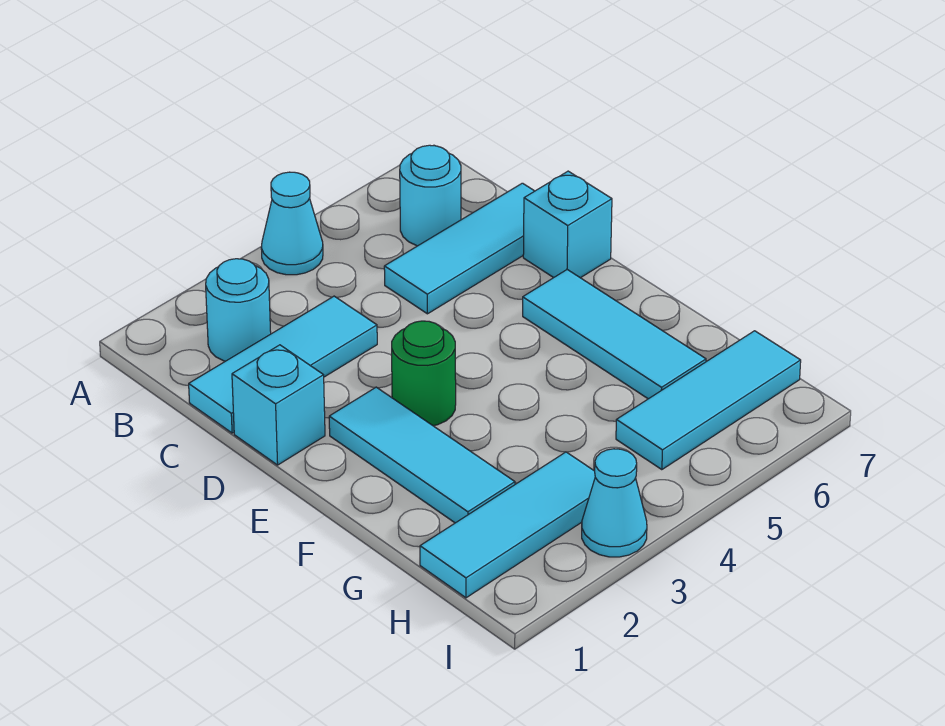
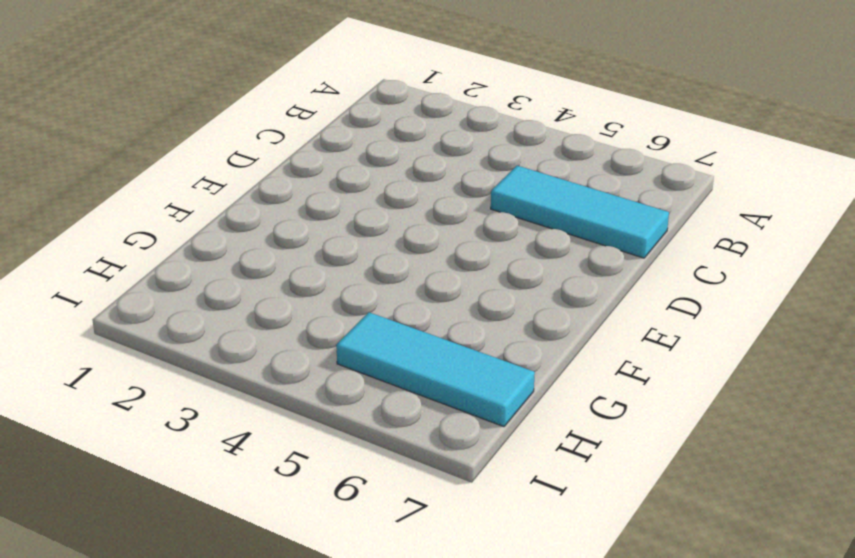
none -> cyan 1x1 cone [261,172,323,275]
none -> cyan 1x1 round brick [206,259,271,361]
none -> cyan 1x1 round brick [400,145,461,246]

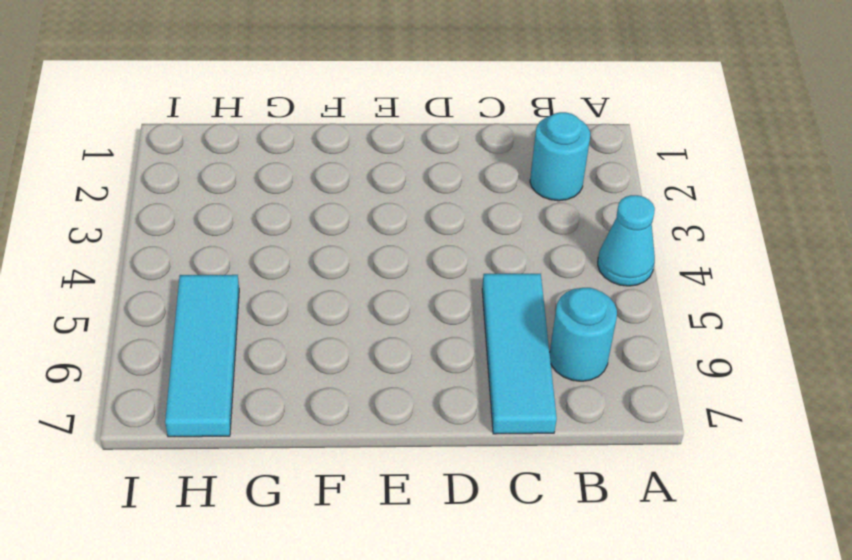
none -> cyan 1x3 tile [189,296,377,433]
none -> cyan 1x1 brick [232,345,325,465]
none -> cyan 1x1 brick [523,171,612,278]

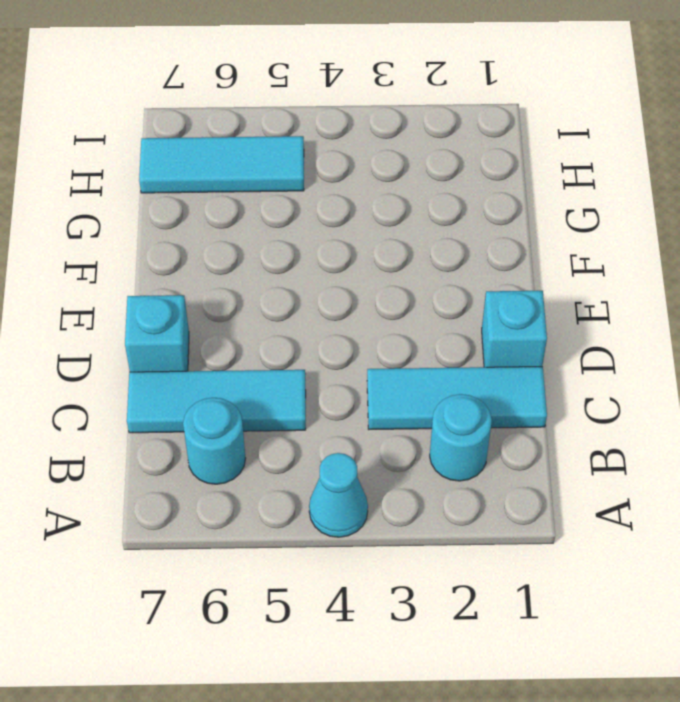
none -> cyan 1x3 tile [329,387,515,523]
none -> green 1x1 round brick [392,321,456,426]
none -> cyan 1x3 tile [523,270,706,399]

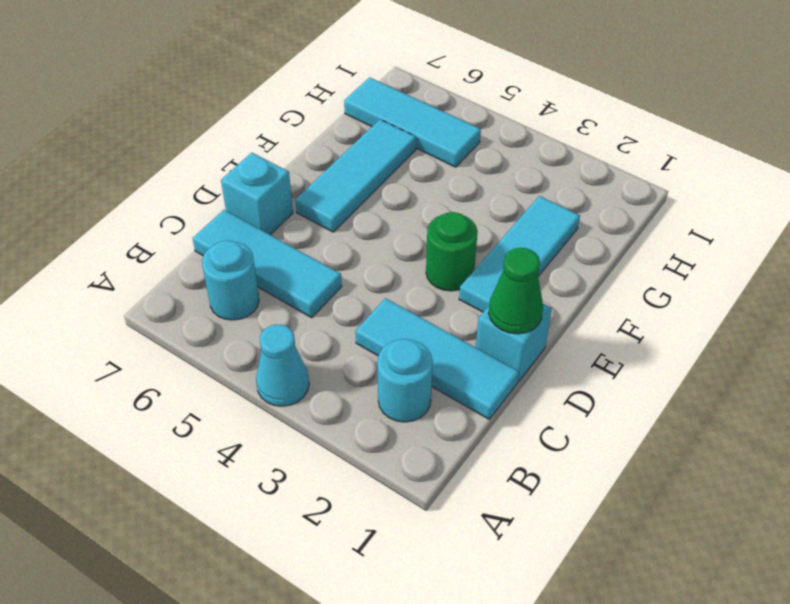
green 1x1 cone [489,248,543,334] -> none
none -> cyan 1x3 tile [420,452,595,598]
none -> cyan 1x1 cone [582,449,647,557]

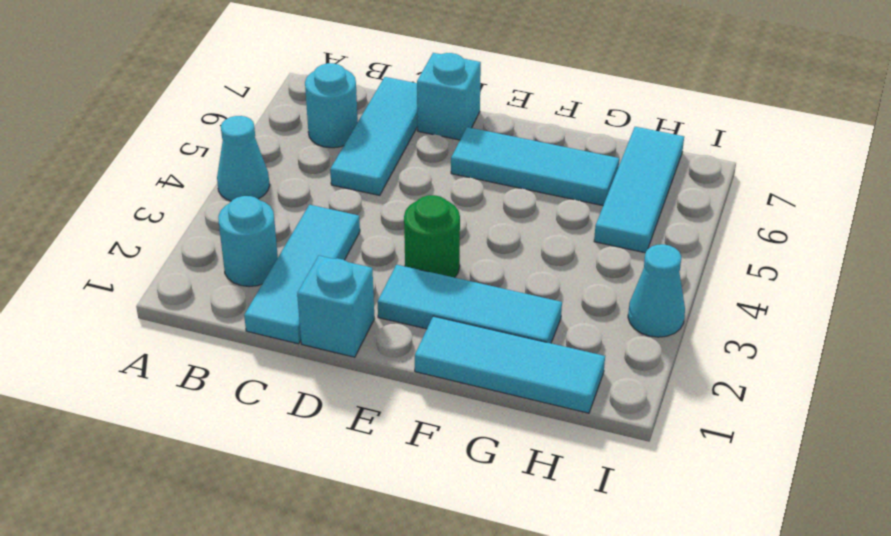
cyan 1x3 tile [415,316,605,413] -> cyan 1x3 tile turned to [420,452,595,598]

